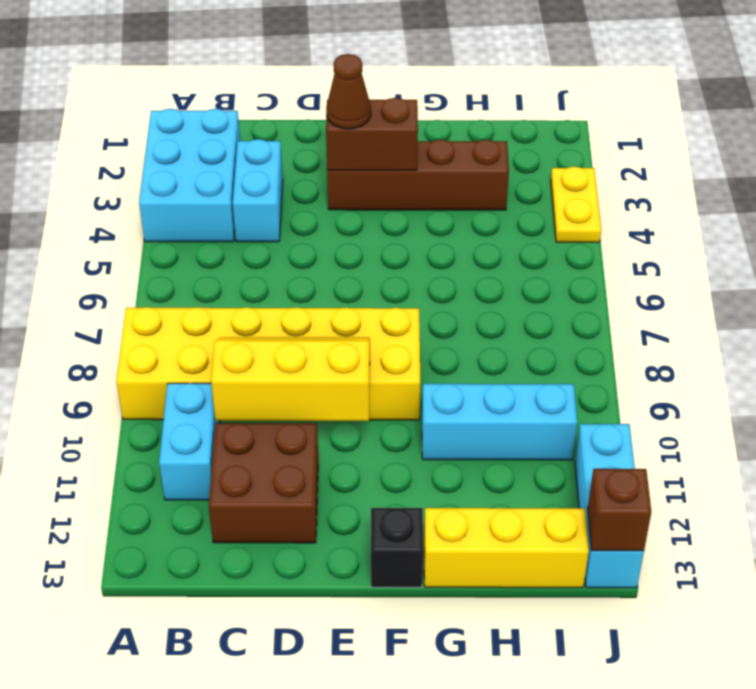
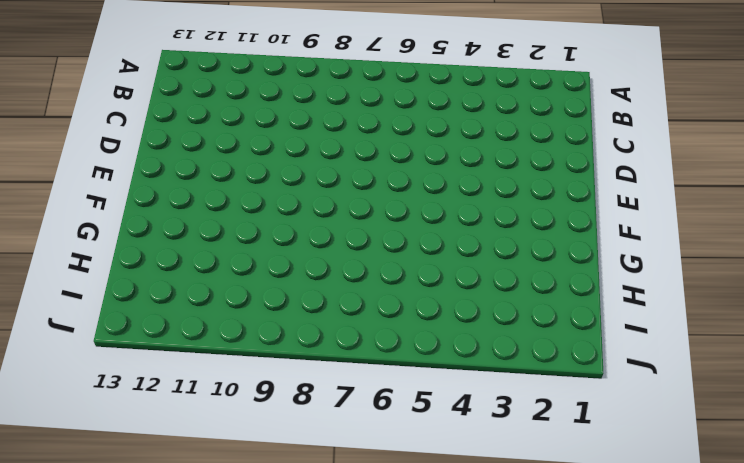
none -> cyan 2x3 brick [139,109,240,242]
none -> yellow 2x6 brick [116,307,420,420]
none -> cyan 1x2 brick [159,383,220,500]

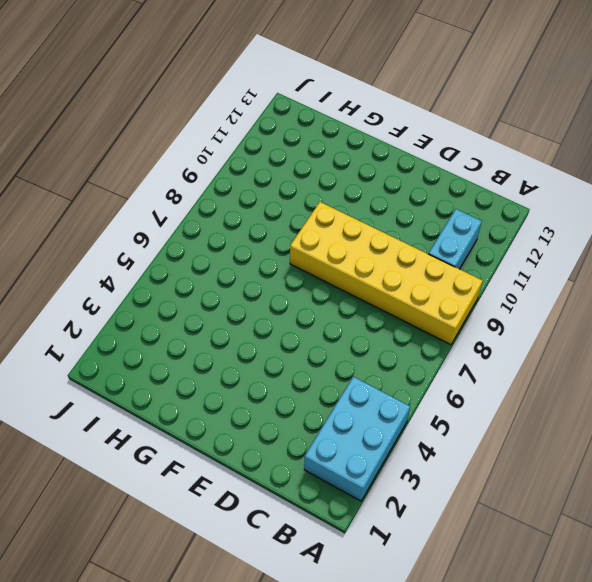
none -> cyan 1x2 brick [233,139,283,242]
none -> brown 2x2 brick [209,423,318,543]
none -> brown 1x4 brick [327,139,509,210]

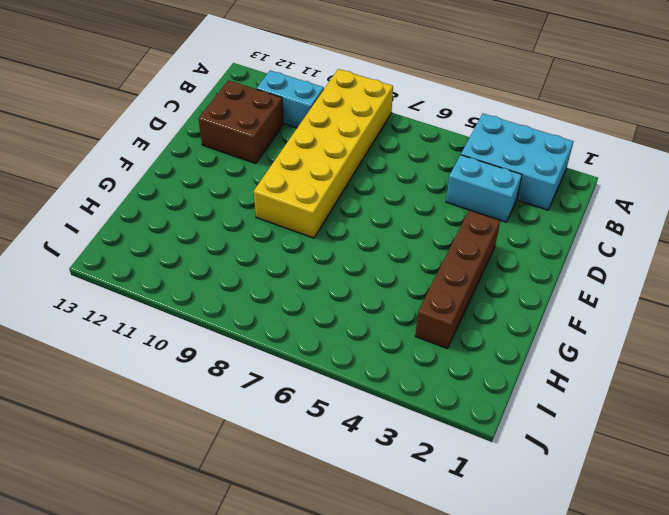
none -> black 1x1 brick [371,508,423,587]
none -> cyan 1x3 brick [422,384,577,460]
none -> yellow 1x3 brick [424,508,589,588]

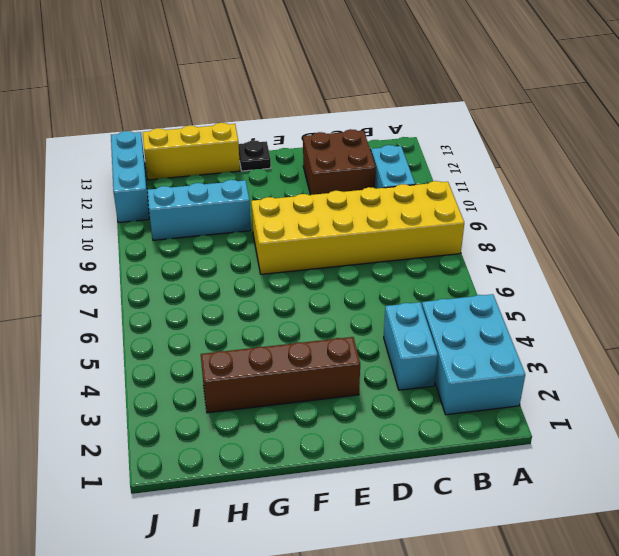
black 1x1 plate [239,141,271,171] -> black 1x1 brick [371,508,423,587]
none -> yellow 1x2 plate [551,167,601,242]
none -> yellow 2x3 slope [211,337,370,421]
none -> brown 1x2 brick [326,98,418,170]

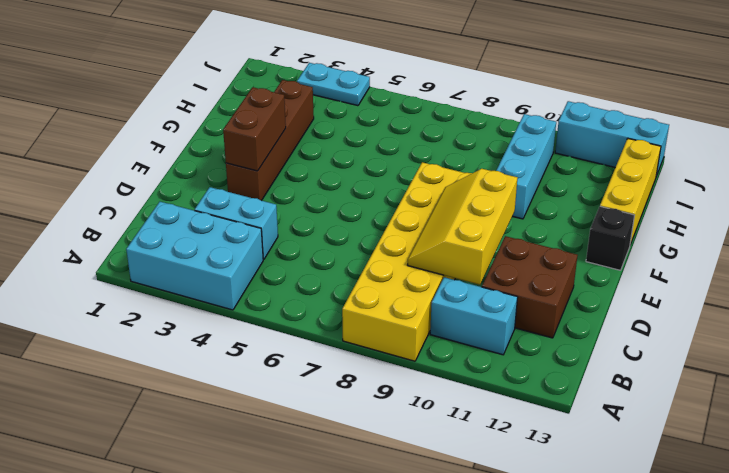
cyan 1x2 plate [297,63,370,106] -> yellow 1x2 plate [551,167,601,242]
none -> brown 1x1 brick [588,469,651,551]
none -> brown 1x1 cone [326,54,371,129]

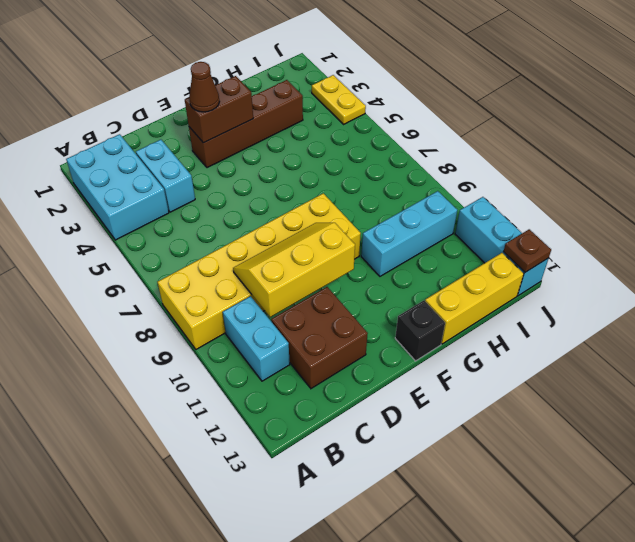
brown 1x1 plate [503,229,551,272] -> brown 1x1 brick [588,469,651,551]

